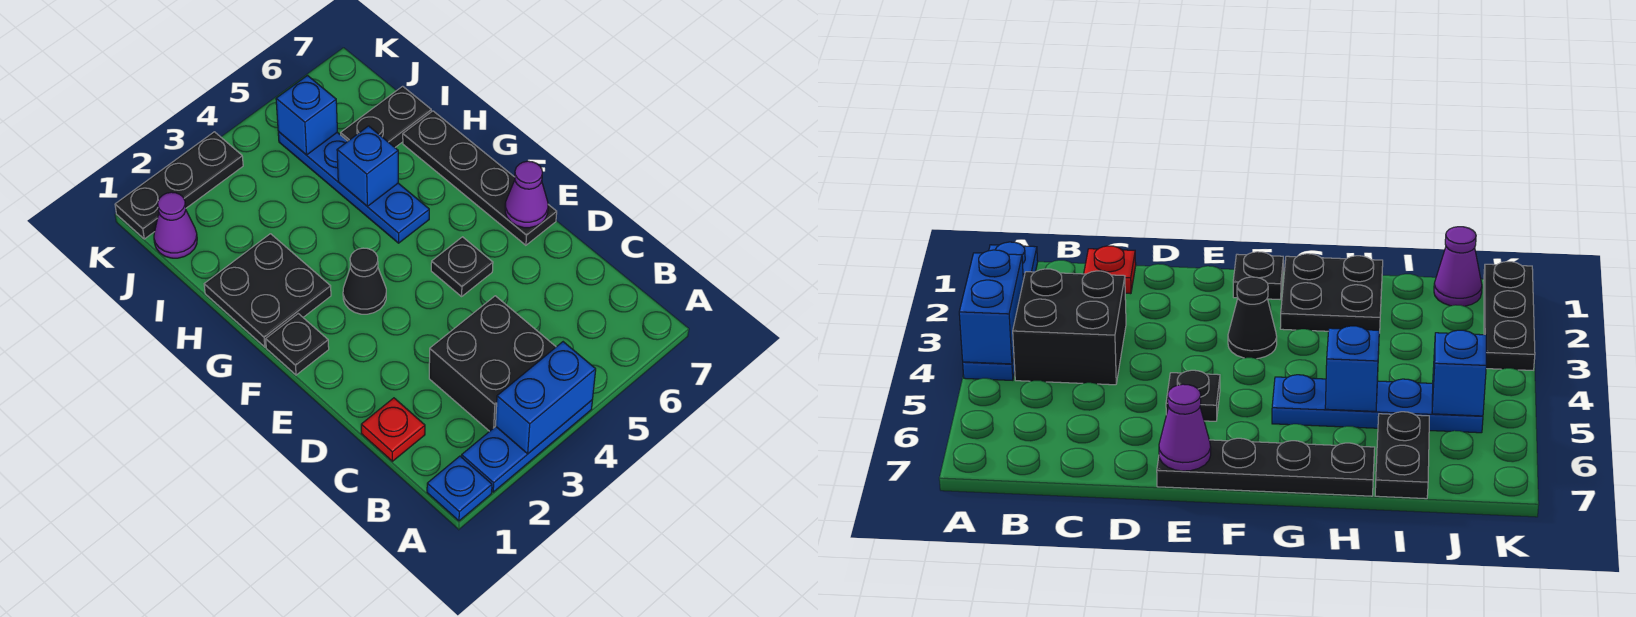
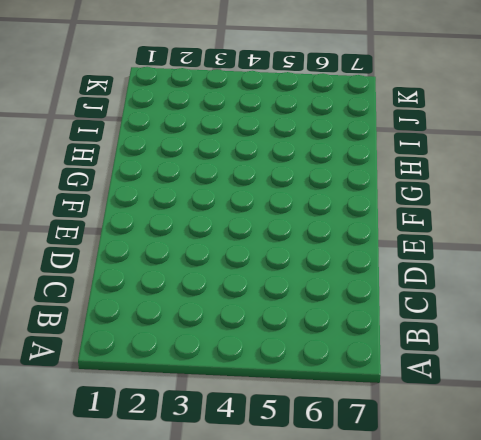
none -> blue 1x1 plate [427,456,492,521]
none -> blue 1x3 plate [462,400,592,492]
none -> black 2x2 brick [429,296,556,431]

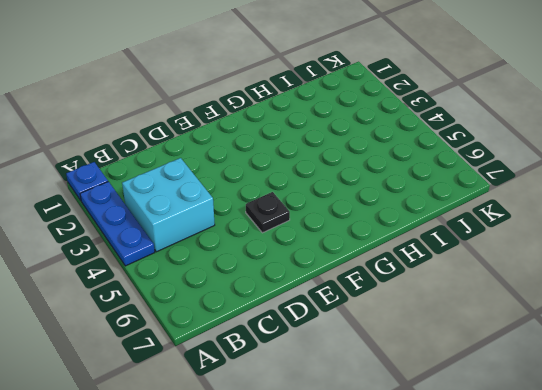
cyan 2x2 brick [122,158,215,252] -> black 2x2 brick [429,296,556,431]
none -> red 1x1 plate [361,398,425,461]
none -> black 1x4 plate [403,111,557,245]
none -> black 1x1 plate [266,314,329,375]

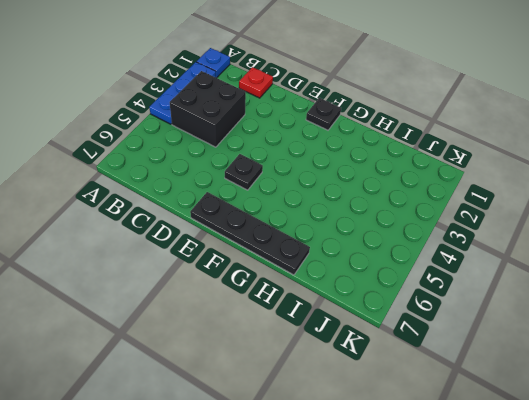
none -> black 1x1 cone [343,248,386,314]
none -> black 2x2 plate [204,234,331,347]
none -> blue 1x4 plate [278,132,429,243]

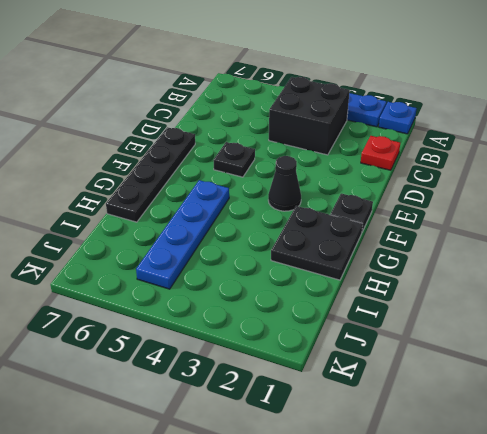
none -> black 1x2 plate [341,86,431,147]
none -> purple 1x1 cone [154,192,197,258]
none -> black 1x3 plate [115,132,243,239]

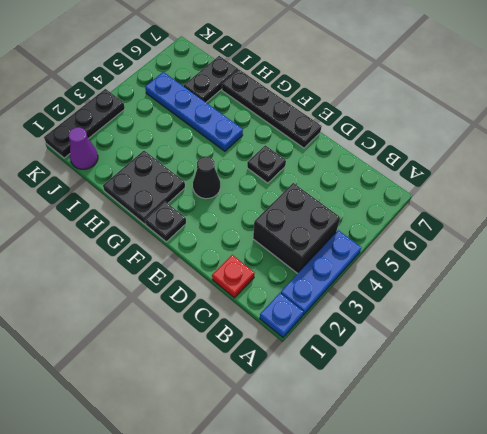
none -> blue 1x2 brick [496,342,596,454]
none -> purple 1x1 cone [505,161,548,228]
none -> blue 1x1 brick [337,126,398,206]

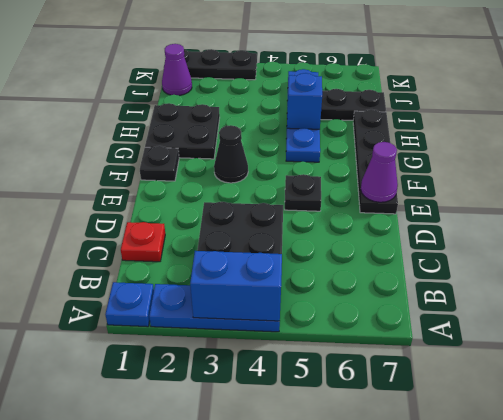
none -> blue 1x1 brick [276,76,337,155]

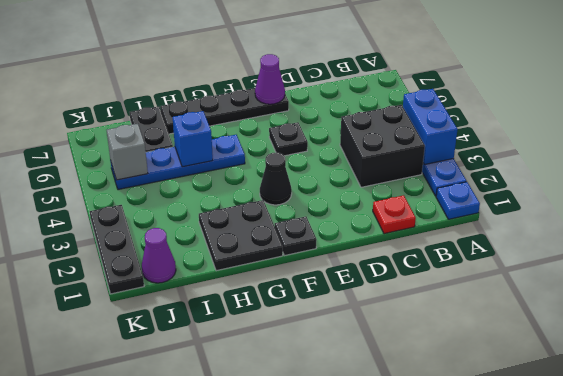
grey 1x1 brick [107,124,148,180] -> blue 1x1 brick [276,76,337,155]

